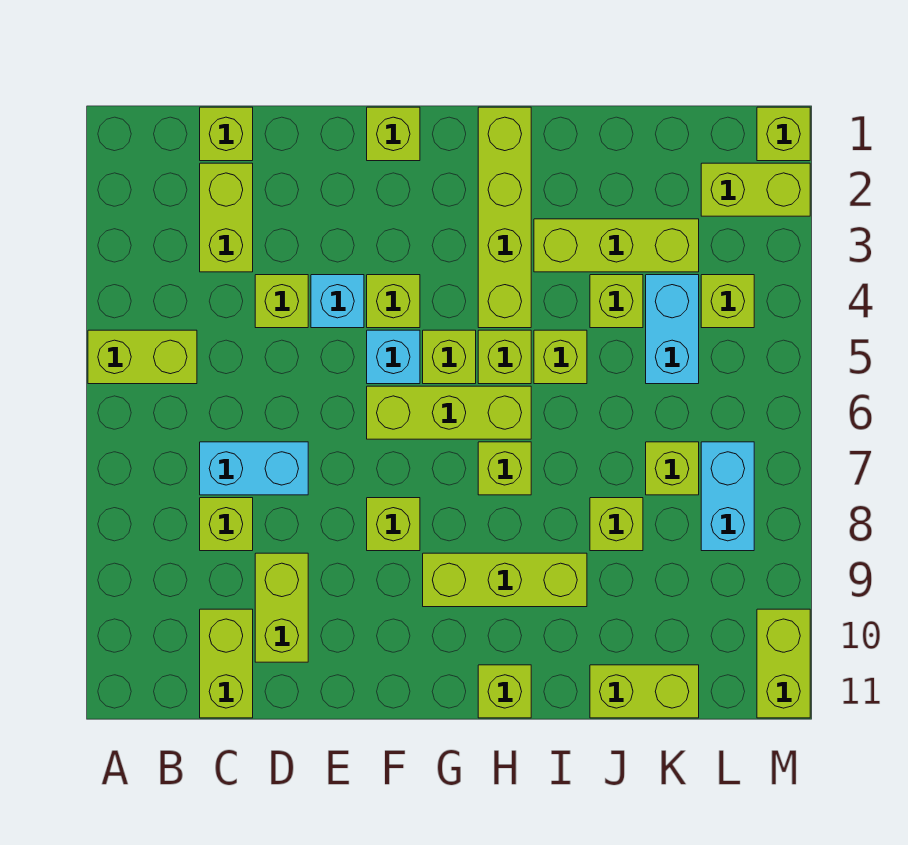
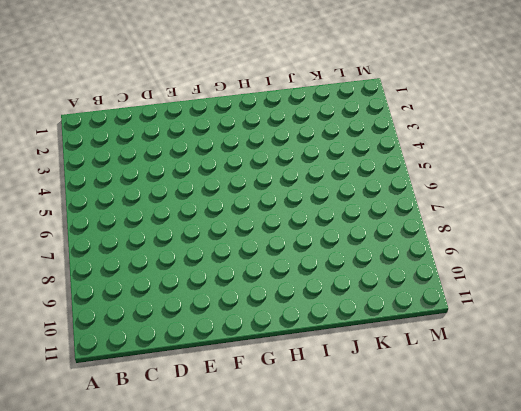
none -> lime 1x2 brick [88,330,197,384]
none -> lime 1x1 brick [200,107,253,161]
none -> lime 1x2 brick [200,163,253,272]
none -> cyan 1x2 brick [200,442,308,495]

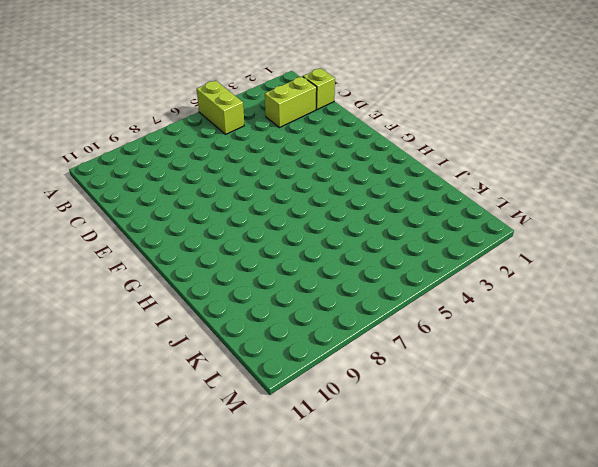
none -> cyan 1x2 brick [200,442,308,495]
none -> lime 1x1 brick [200,498,253,551]
none -> lime 1x2 brick [200,609,253,718]
none -> lime 1x1 brick [255,275,308,328]

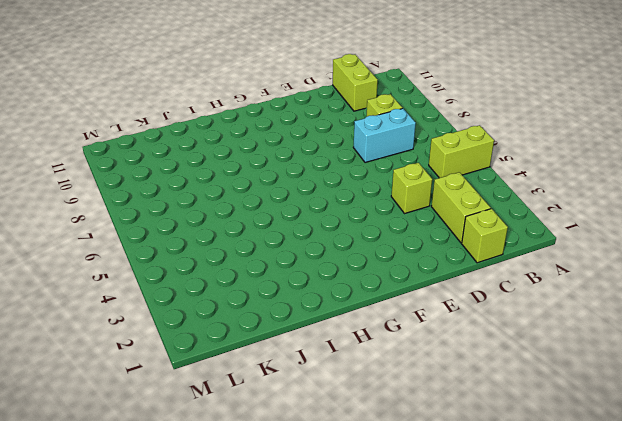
none -> lime 1x2 brick [255,553,308,662]
none -> cyan 1x1 brick [311,275,364,328]
none -> lime 1x1 brick [367,107,420,161]
none -> lime 1x1 brick [367,275,420,328]

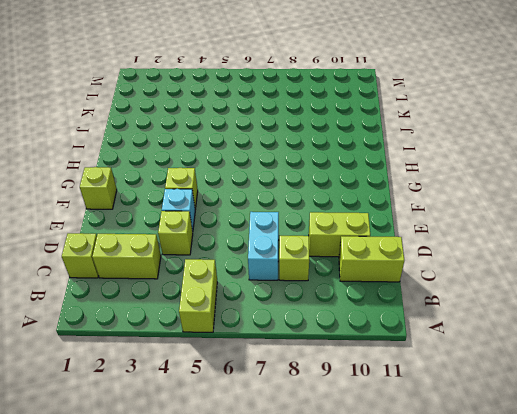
none -> cyan 1x1 brick [367,330,420,384]
none -> lime 1x3 brick [367,386,531,439]
none -> lime 1x1 brick [367,498,420,551]
none -> lime 1x1 brick [423,330,476,384]

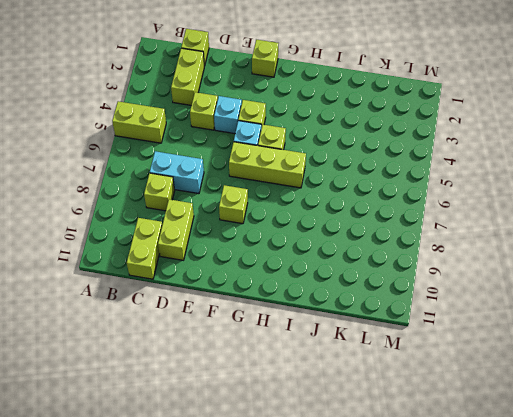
none -> lime 1x3 brick [423,553,587,607]
none -> lime 1x4 brick [478,107,531,328]
none -> lime 1x1 brick [478,330,531,384]
none -> lime 1x1 brick [478,442,531,495]

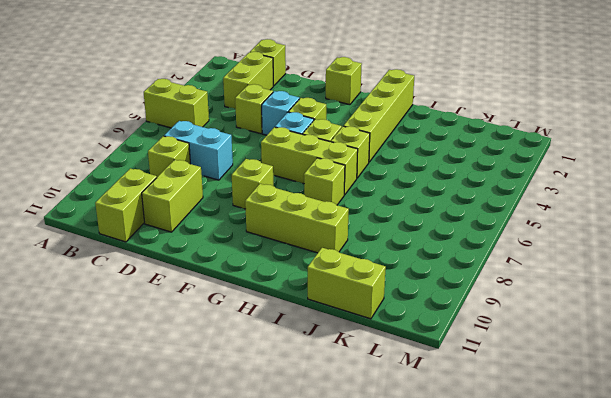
none -> lime 1x1 brick [478,665,531,718]
none -> lime 1x3 brick [534,219,699,272]
none -> lime 1x1 brick [534,330,587,384]
none -> lime 1x1 brick [590,275,643,328]

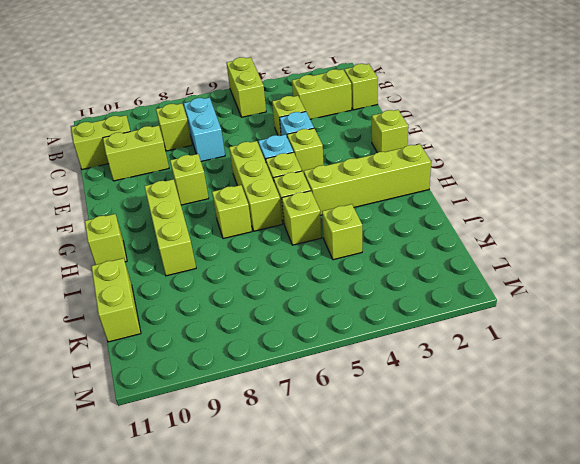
none -> lime 1x3 brick [534,219,699,272]
none -> lime 1x1 brick [590,498,643,551]
none -> cyan 1x2 brick [646,275,699,384]
none -> lime 1x1 brick [646,442,699,495]

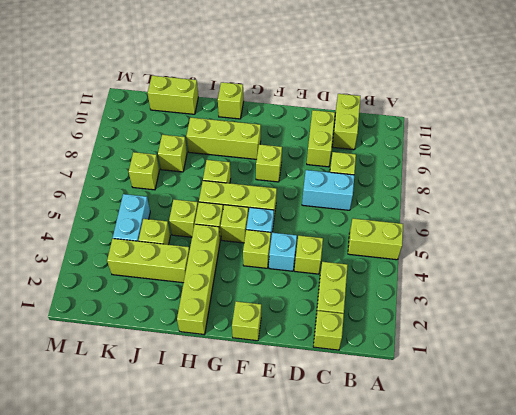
none -> lime 1x2 brick [701,163,810,216]
none -> lime 1x1 brick [701,275,754,328]
none -> cyan 1x2 brick [701,442,754,551]
none -> lime 1x1 brick [757,107,810,161]

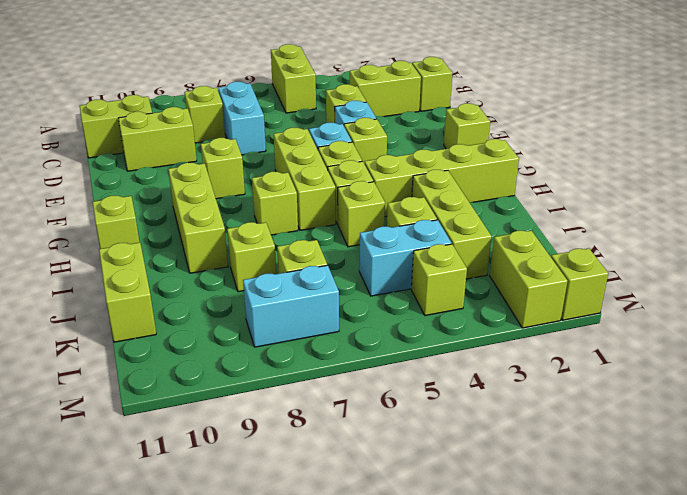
none -> lime 1x2 brick [757,609,810,718]

